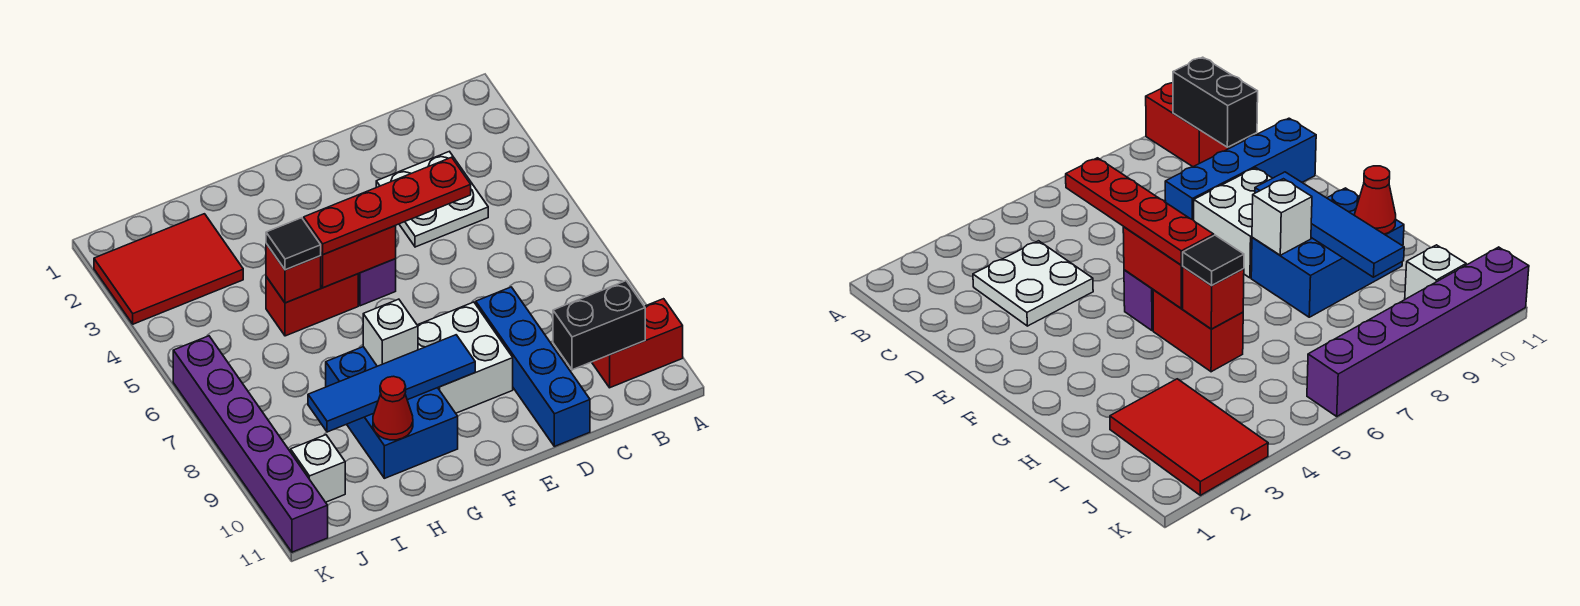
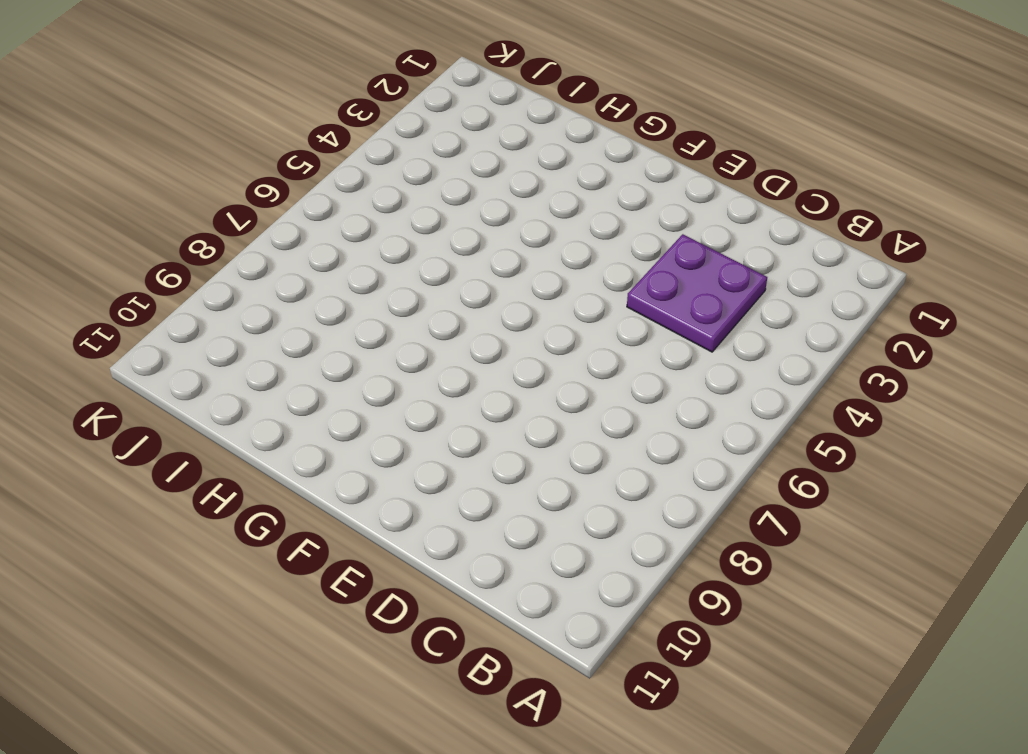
purple 2x2 plate [627,234,767,352] -> white 2x2 plate [376,151,488,247]
none -> red 1x2 brick [592,299,683,388]
none -> blue 1x4 brick [476,287,590,446]
none -> white 2x2 brick [417,302,513,413]

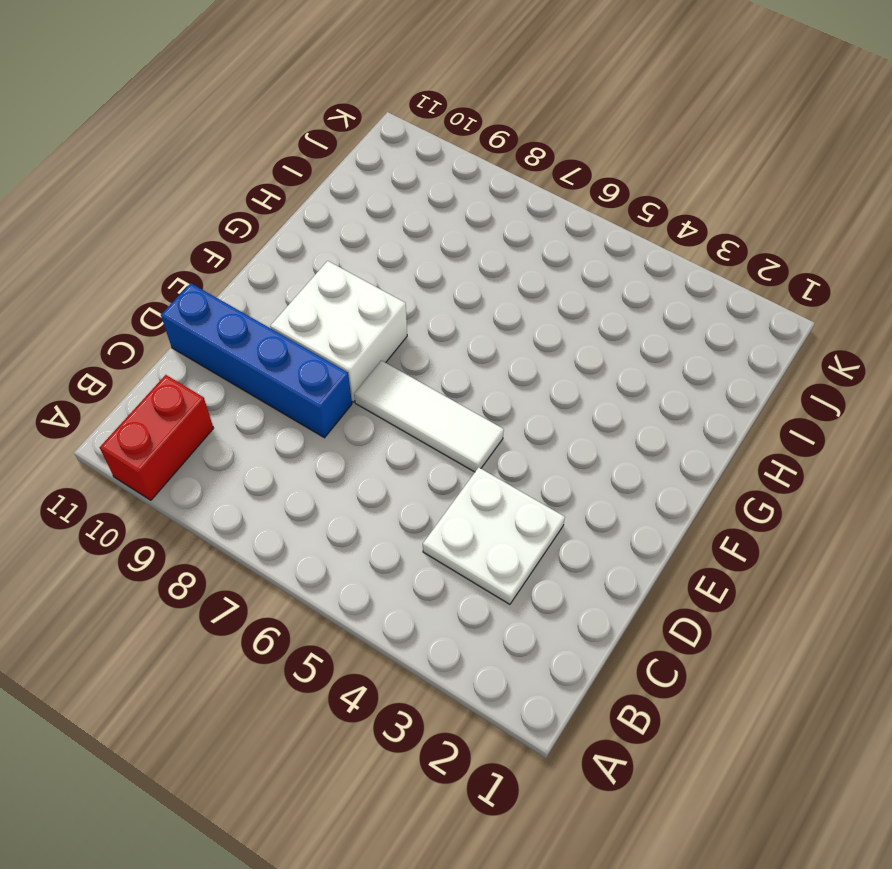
white 1x3 tile [354,361,504,472] -> none
none -> purple 1x1 brick [358,259,396,306]
none -> red 1x2 brick [266,274,358,336]
none -> blue 2x3 brick [326,347,458,478]

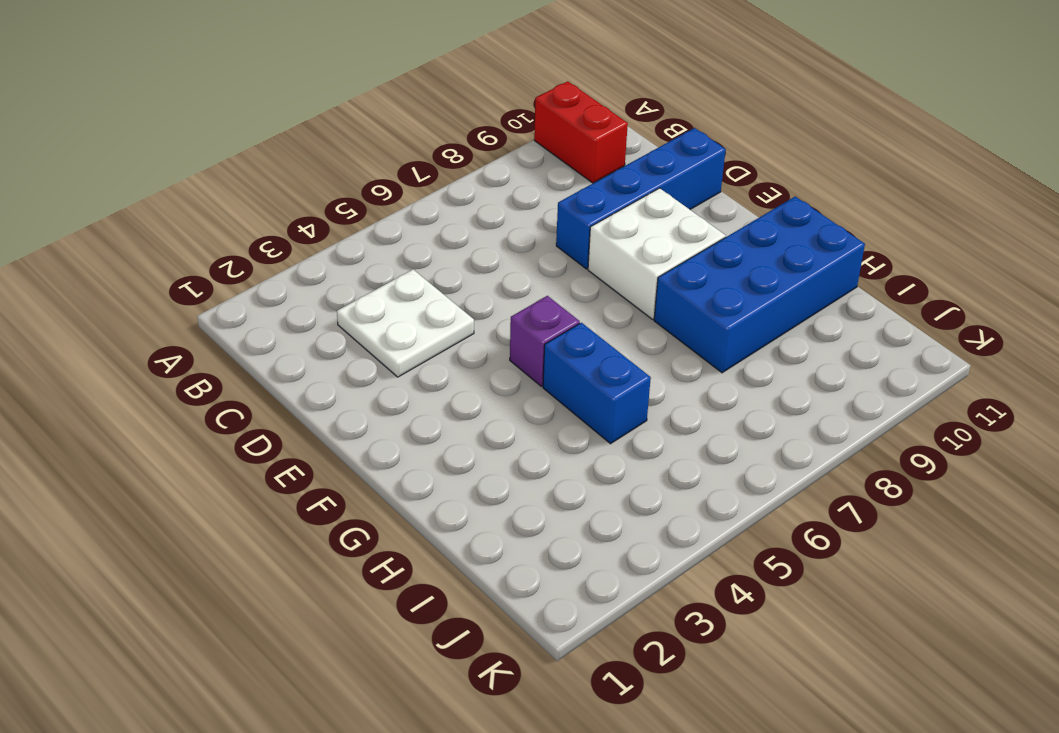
blue 1x2 brick [543,323,651,444] -> red 1x2 brick [266,274,358,336]
blue 2x4 brick [654,196,865,373] -> blue 2x3 brick [326,347,458,478]
none -> red 2x3 tile [94,214,243,324]
none -> white 1x1 brick [291,435,345,502]
none -> purple 1x6 brick [173,336,328,552]

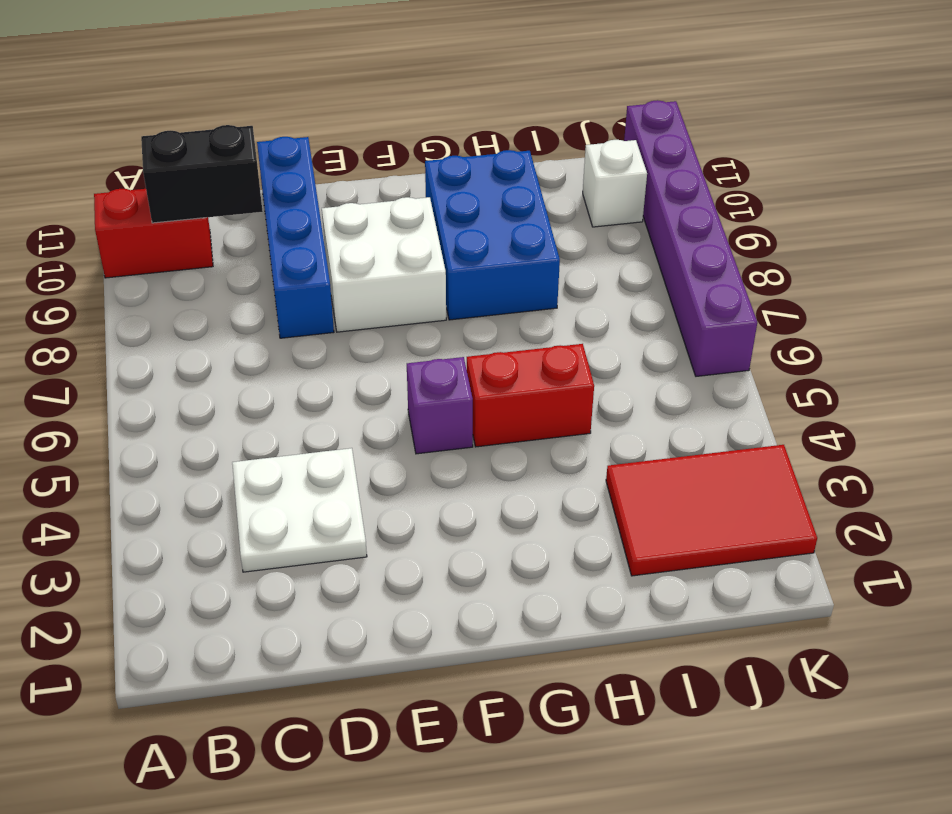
none -> red 1x2 brick [321,226,396,288]
none -> blue 1x4 tile [308,335,475,432]
none -> white 1x1 brick [363,299,418,366]

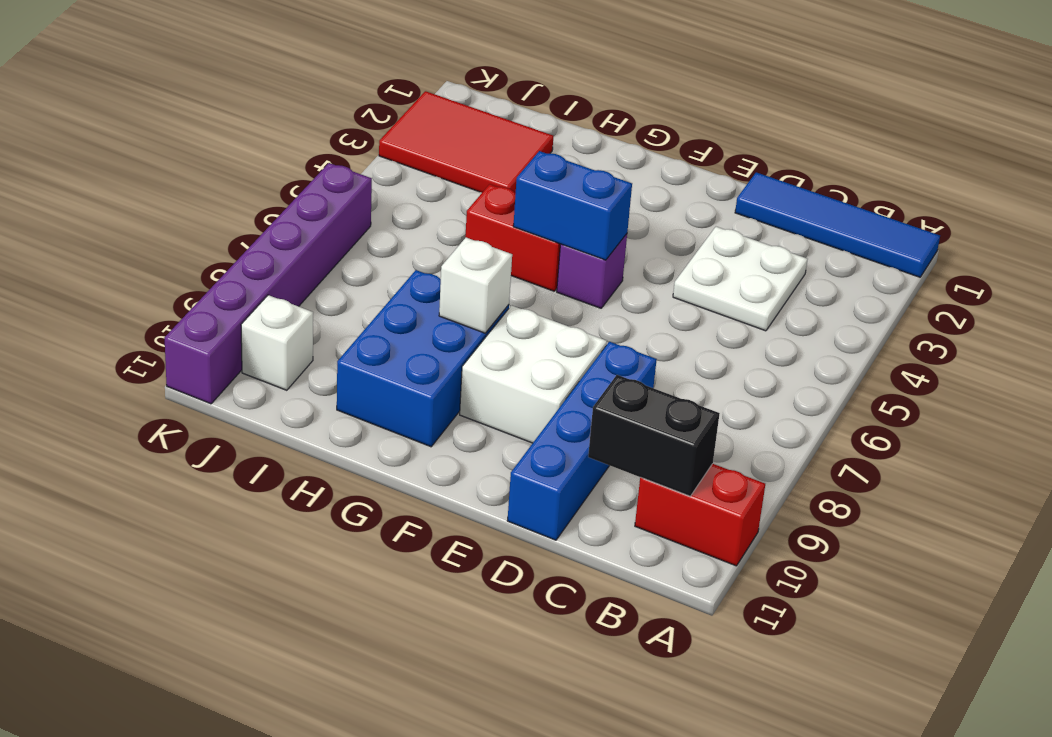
blue 1x4 tile [735,172,940,277] -> blue 1x4 tile moved to [308,335,475,432]
blue 1x2 brick [513,151,632,260] -> red 1x2 brick [321,226,396,288]
none -> red 1x1 brick [266,244,321,303]
none -> red 1x1 cone [373,376,413,440]
none -> red 1x4 plate [304,157,471,255]

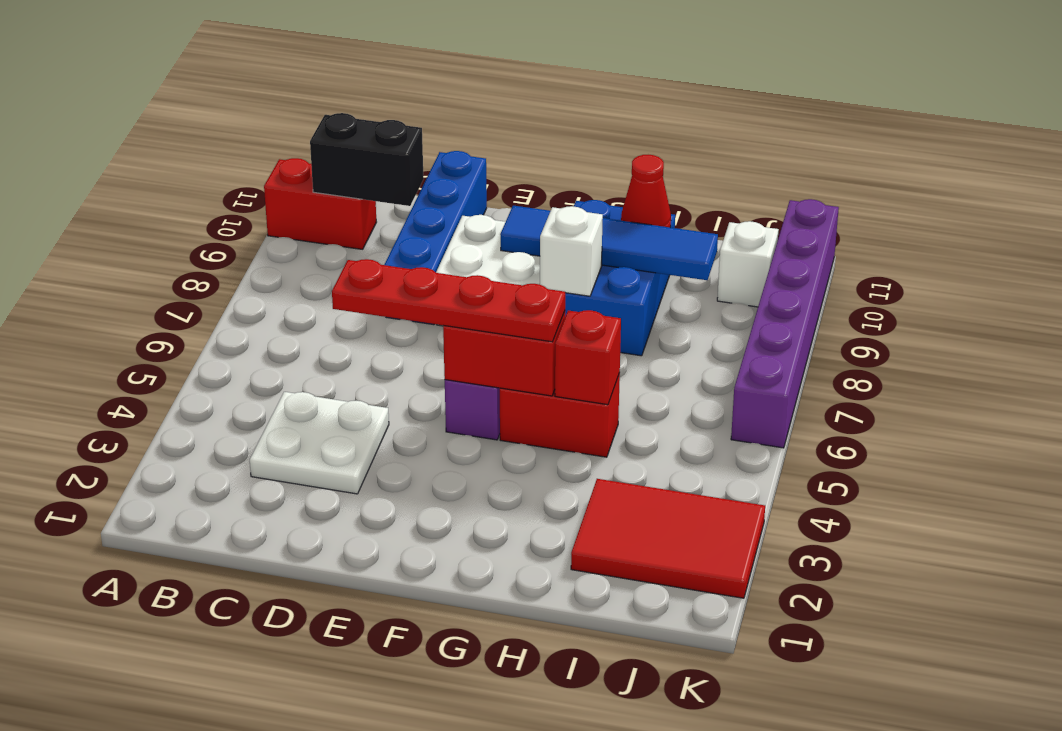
none -> black 1x1 tile [266,218,321,270]

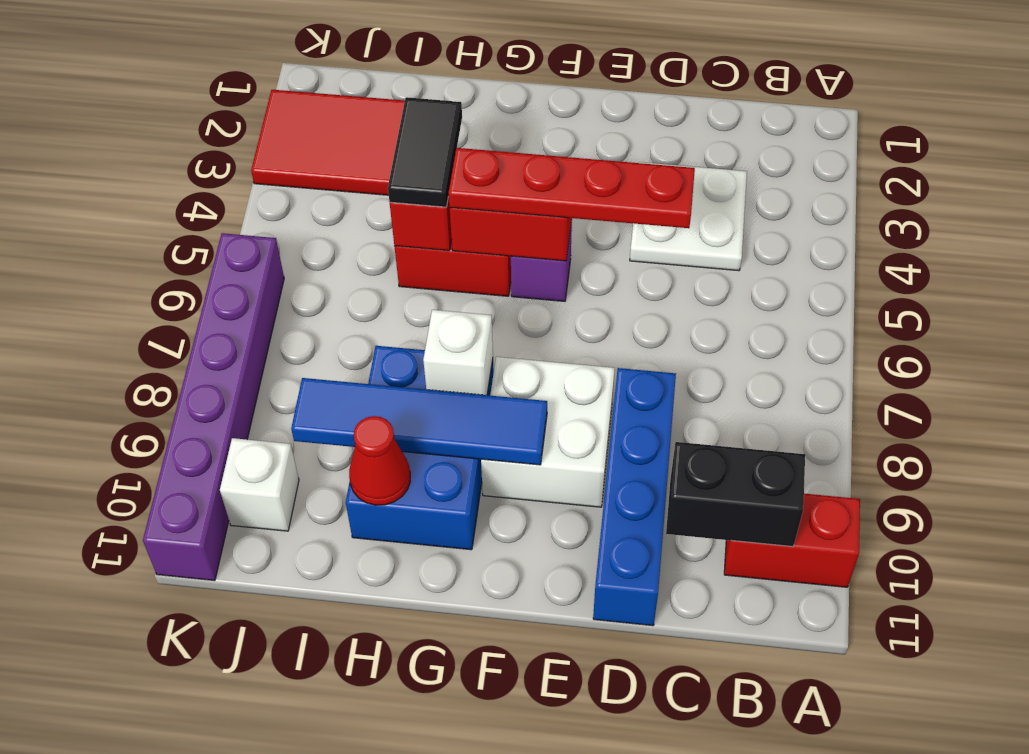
black 1x2 tile [388,97,462,207] -> black 1x1 tile [266,218,321,270]

